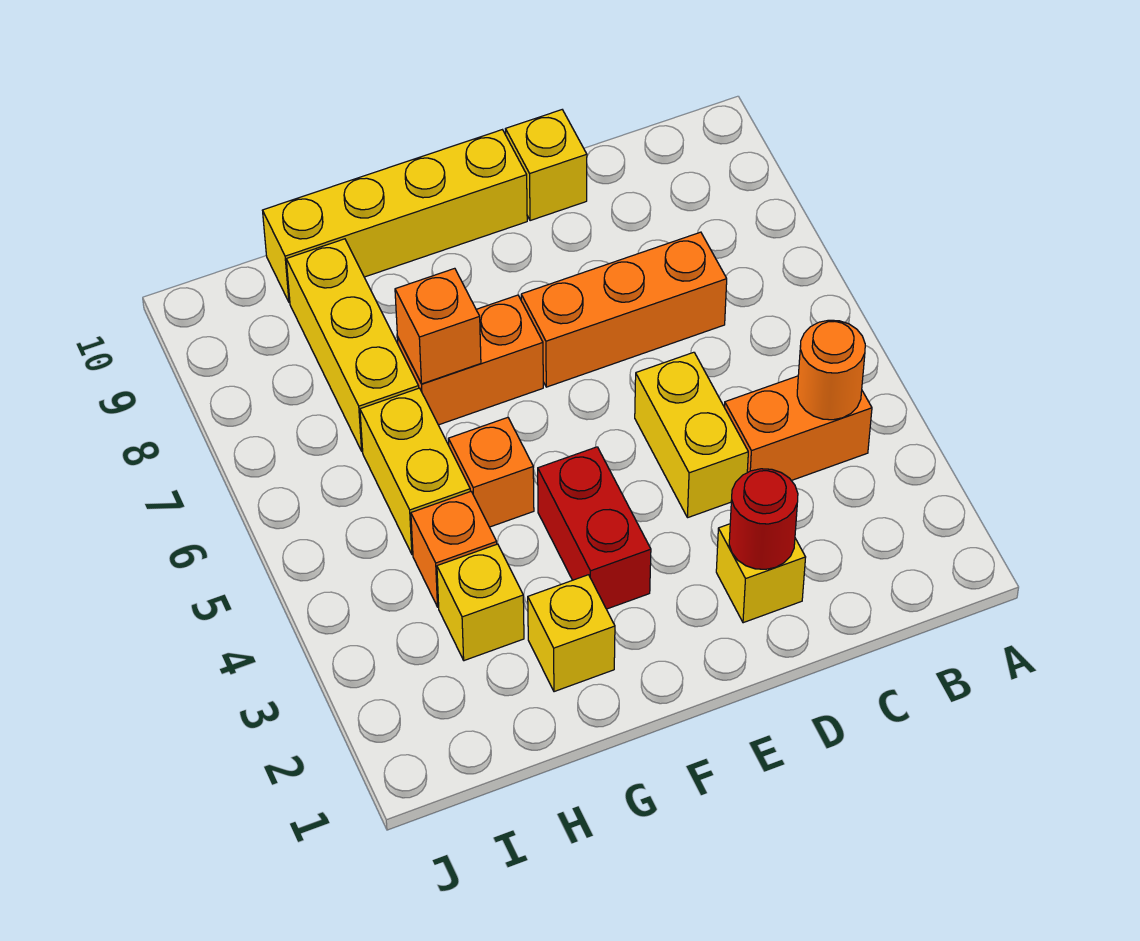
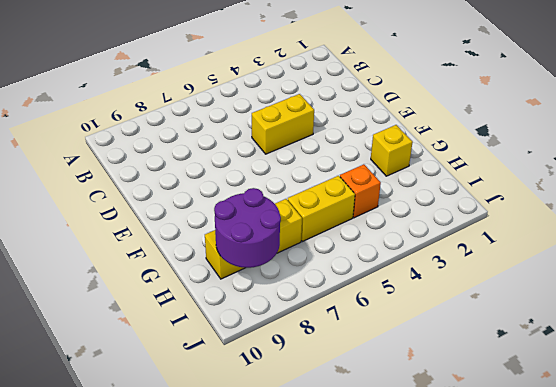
purple 2x2 round brick [214,188,281,268] -> none
none -> orange 1x2 brick [725,376,872,481]
none -> orange 1x3 brick [521,232,727,387]
none -> yellow 1x1 brick [716,524,806,623]

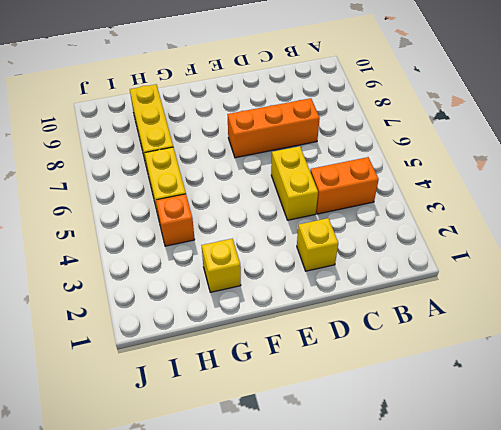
none -> yellow 1x1 brick [506,110,587,221]
none -> yellow 1x4 brick [263,130,527,303]
none -> red 1x2 brick [538,447,651,609]

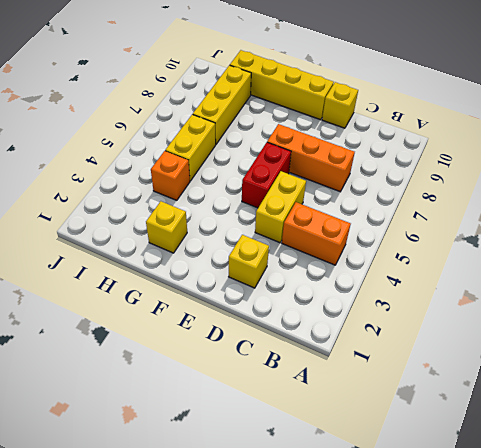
red 1x2 brick [242,142,291,208] -> red 1x2 brick moved to [538,447,651,609]
none -> orange 1x2 brick [398,295,543,425]
none -> orange 1x1 brick [448,418,534,527]
none -> yellow 1x1 brick [437,544,524,661]

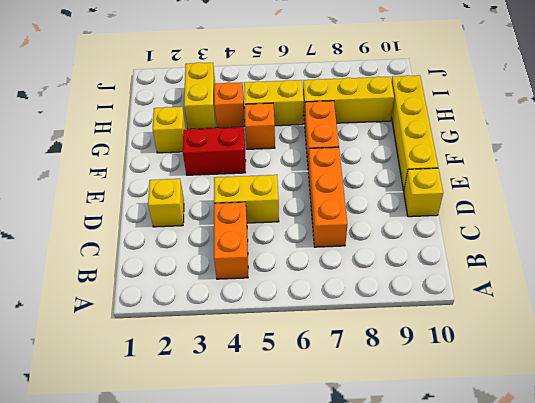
yellow 1x2 brick [184,62,215,129] -> yellow 1x1 brick [437,544,524,661]
none -> orange 1x1 round brick [797,320,865,420]
none -> red 1x1 round brick [729,469,798,569]
none -> orange 1x1 brick [395,268,481,384]

